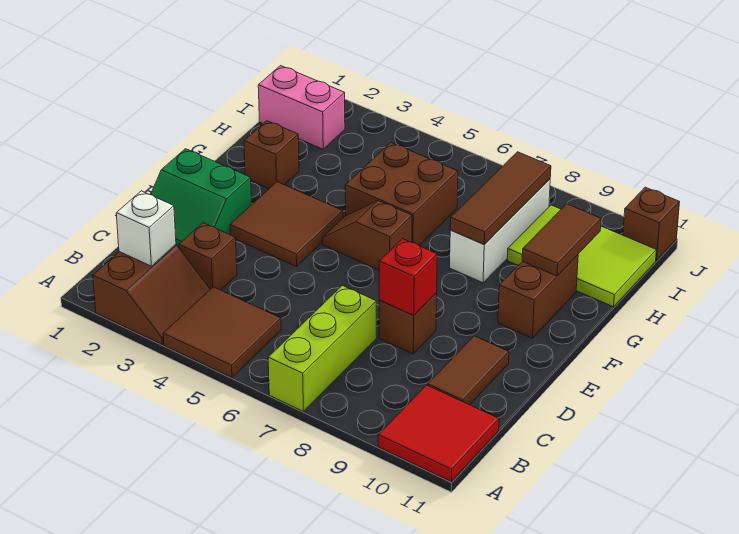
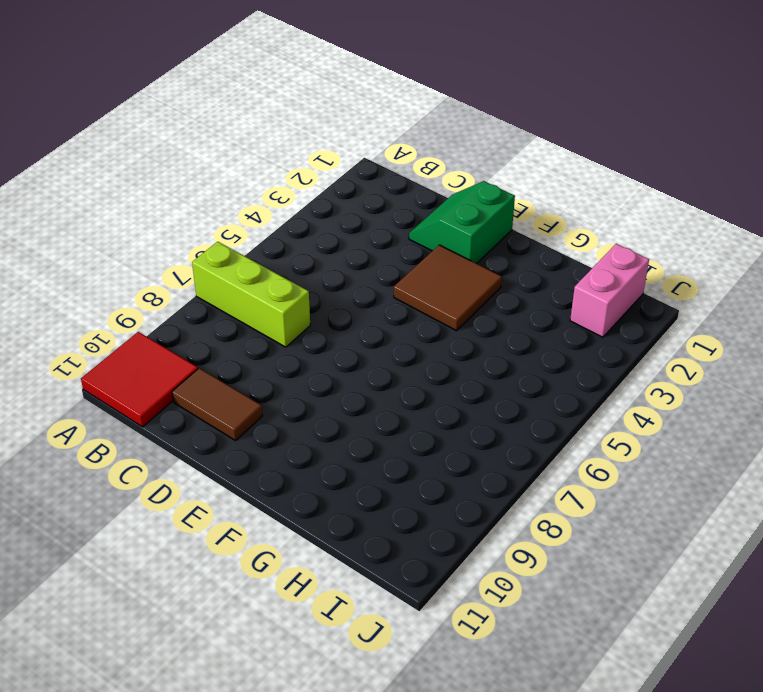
none -> brown 2x2 slope [93,245,210,344]
none -> brown 2x2 tile [163,287,281,378]
none -> brown 1x1 brick [179,223,237,290]

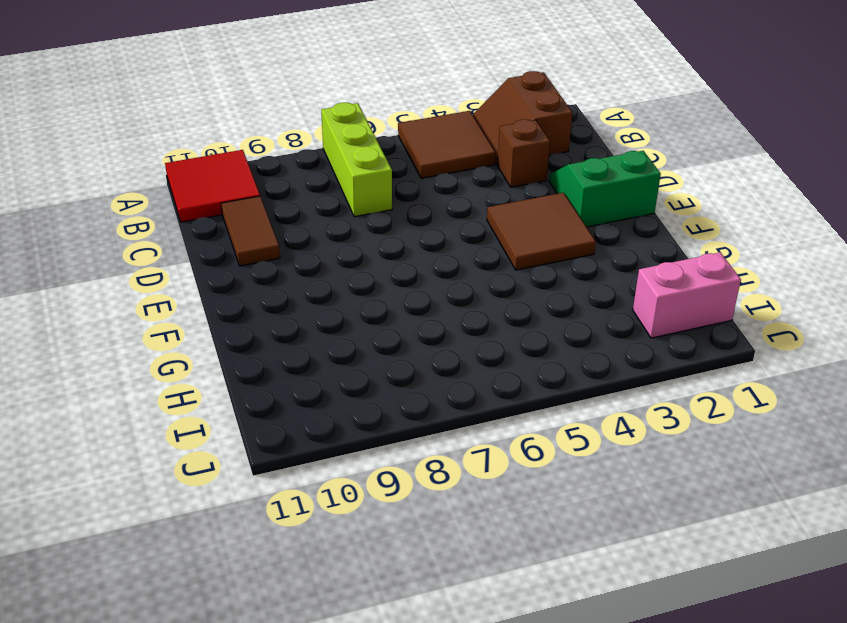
none -> brown 1x1 brick [379,293,437,354]
none -> brown 1x2 slope [322,201,412,270]
none -> brown 1x2 brick [498,255,578,338]

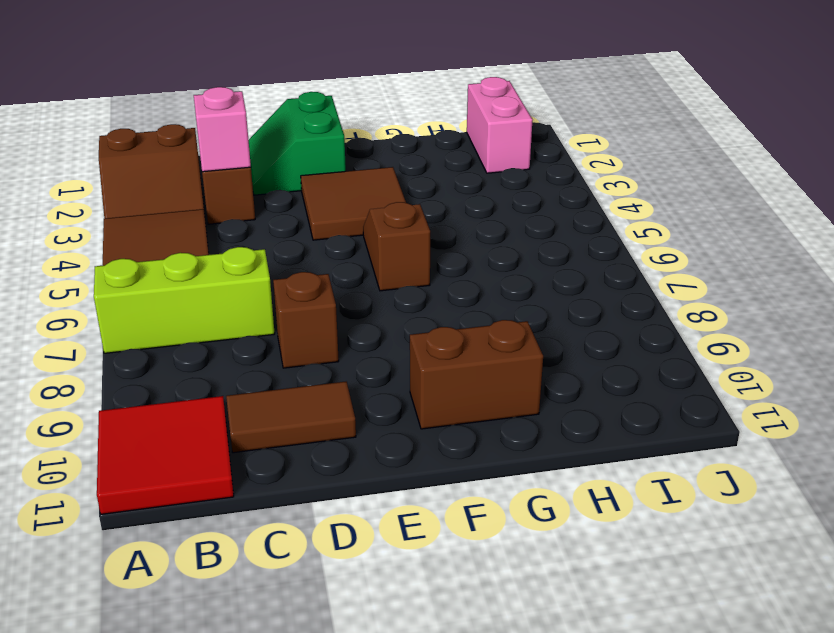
pink 1x1 brick [194,87,251,172] -> none
none -> brown 1x1 brick [244,121,299,188]
none -> brown 2x2 brick [345,143,458,245]
none -> white 1x3 brick [450,179,550,283]

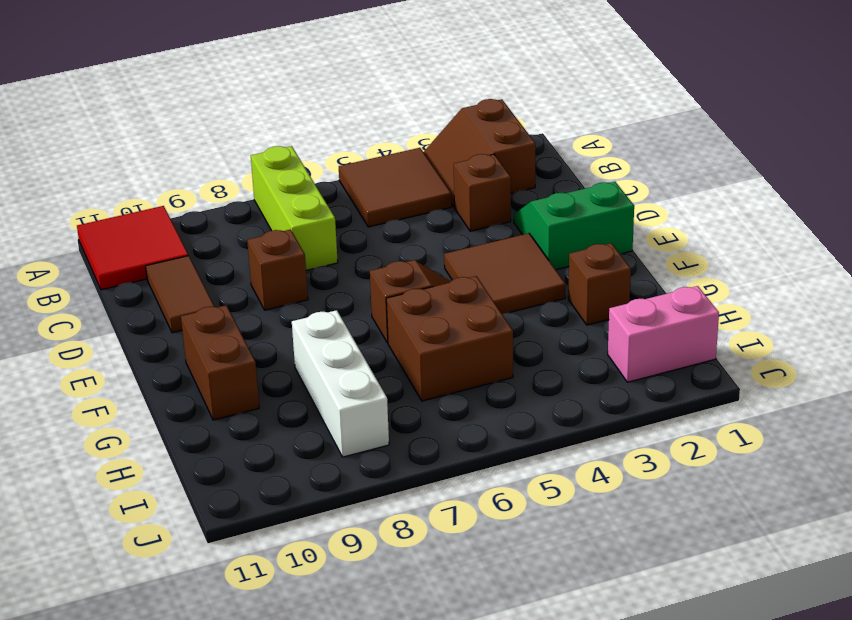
none -> lime 2x3 tile [507,205,656,307]
none -> brown 1x1 brick [623,187,680,261]
none -> white 1x1 brick [116,191,176,266]

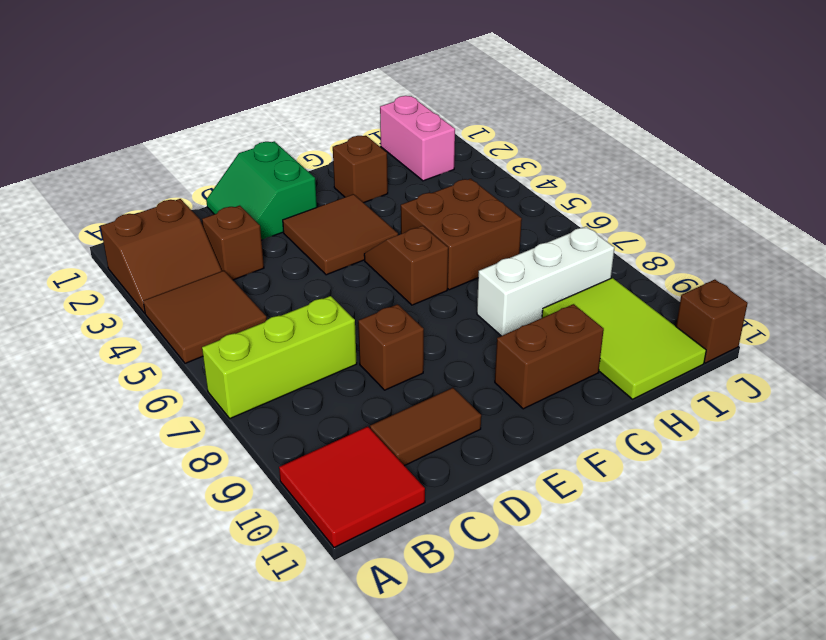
none -> white 1x1 brick [116,191,176,266]
none -> red 1x1 brick [379,239,437,315]
none -> brown 1x3 tile [450,152,551,245]

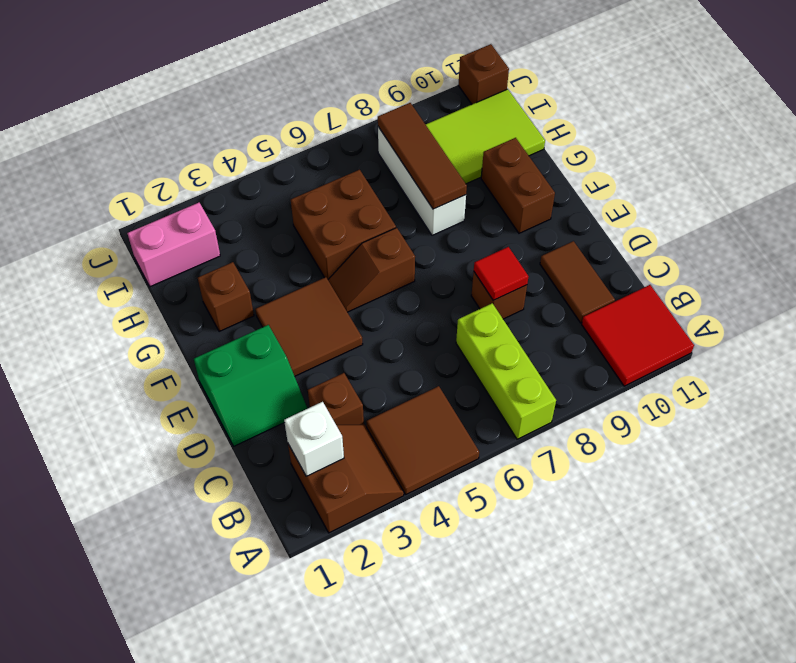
red 1x1 tile [474,247,529,300] -> red 1x1 brick [379,239,437,315]
none -> brown 1x2 tile [522,204,601,276]

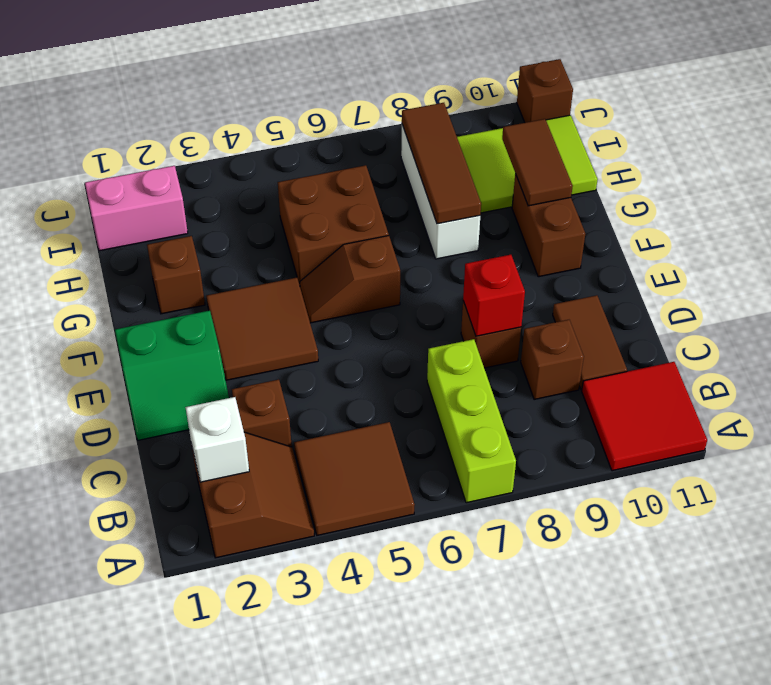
brown 1x1 brick [521,320,584,400] -> none

